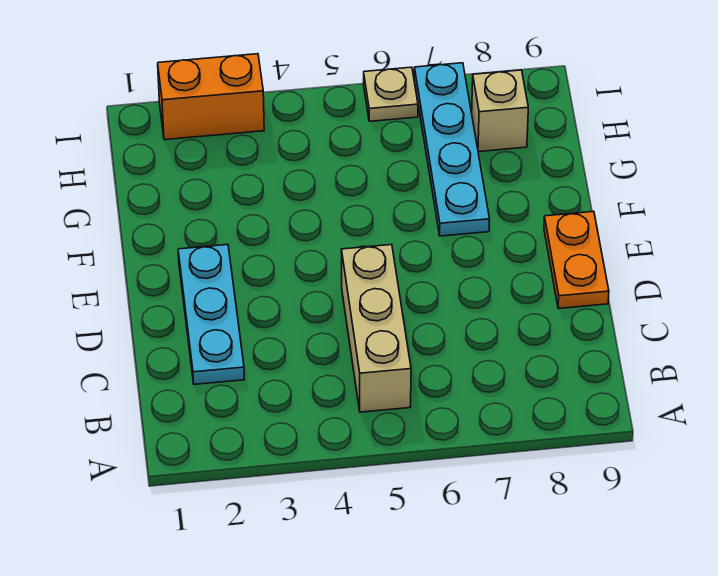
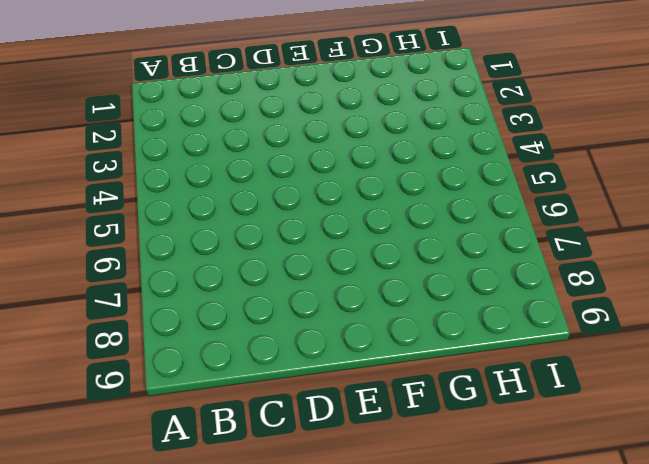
none -> tan 1x3 brick [341,245,411,412]
none -> cyan 1x3 plate [178,245,244,384]

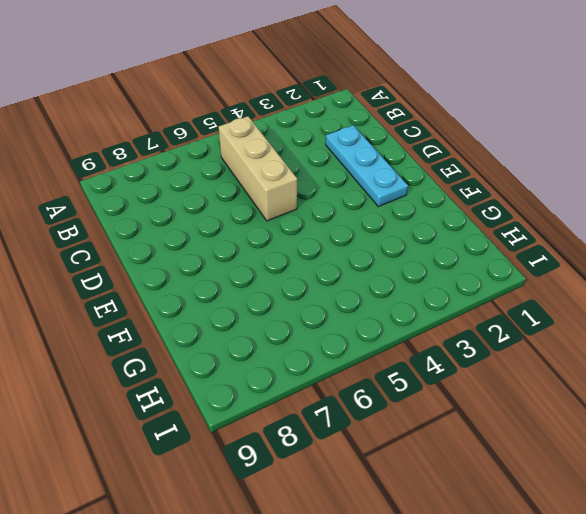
none -> orange 1x2 plate [544,211,609,309]
none -> cyan 1x4 plate [414,63,490,236]

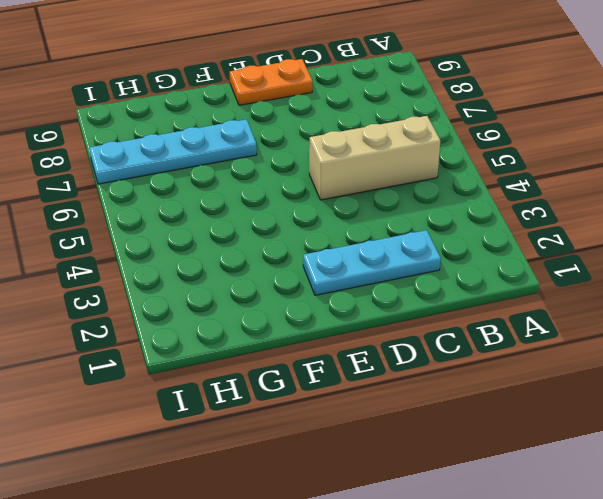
none -> tan 1x1 brick [472,70,528,152]
none -> orange 1x2 brick [158,54,264,140]

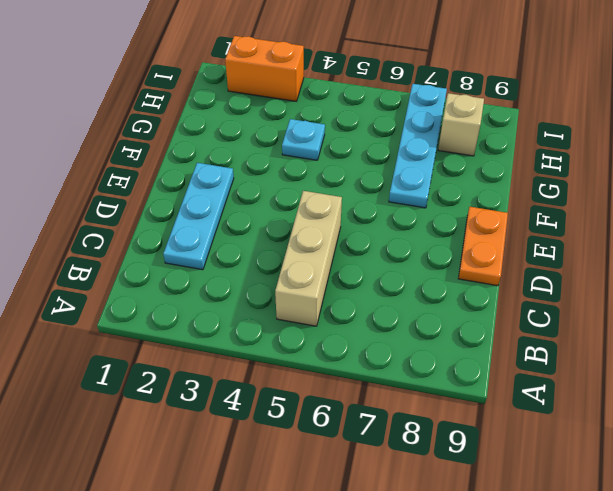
cyan 1x1 plate [282,119,325,160] -> none
none -> tan 1x1 plate [364,67,418,121]

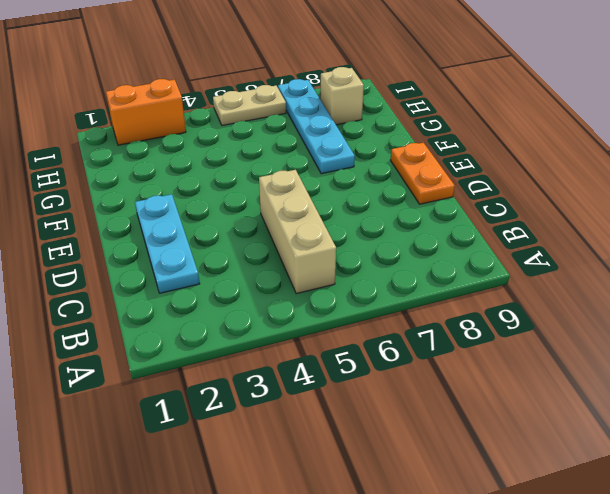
tan 1x2 plate [213,85,286,126] -> tan 1x1 plate [364,67,418,121]

